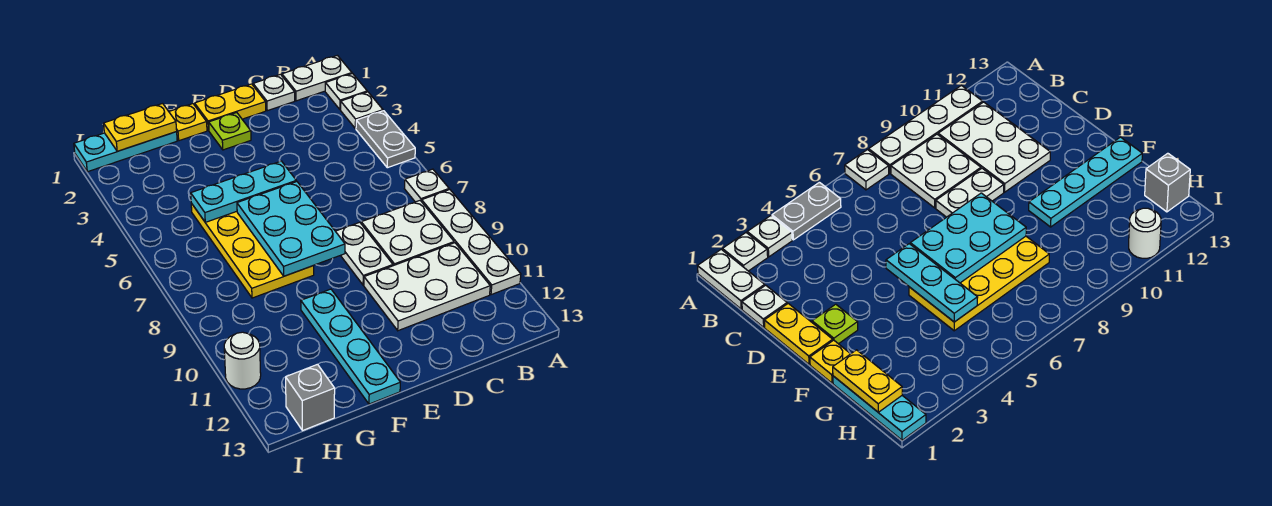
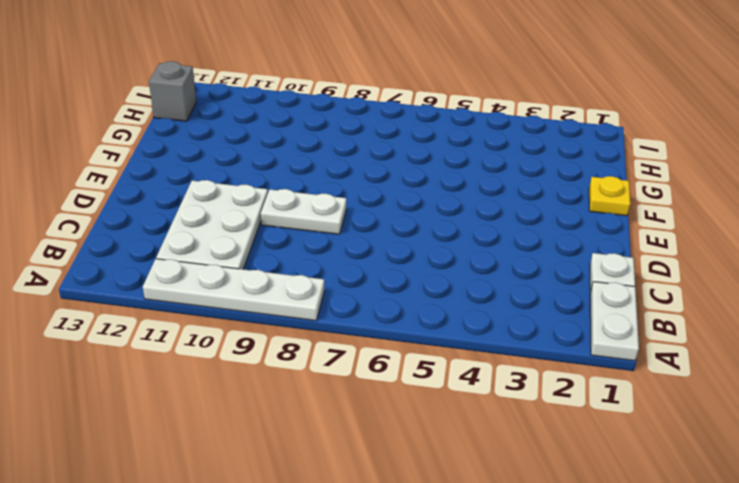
none -> white 1x1 plate [325,74,367,110]
none -> white 1x1 plate [341,92,383,129]
none -> grey 1x2 plate [356,111,415,168]

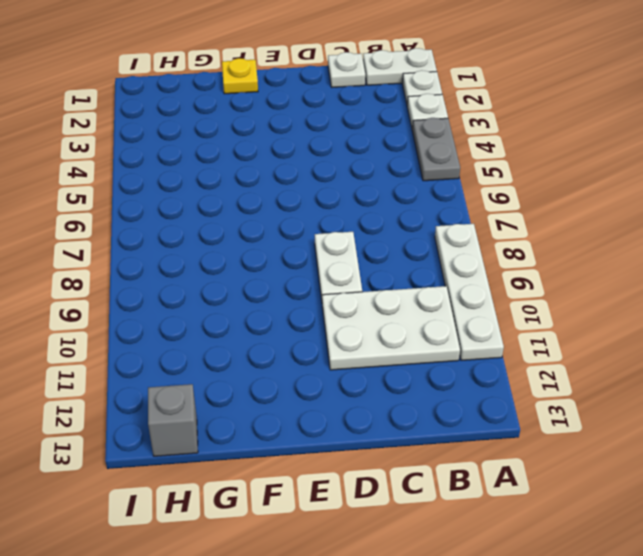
none -> white 1x1 plate [404,169,449,202]
none -> white 2x2 plate [361,201,454,266]
none -> yellow 1x2 plate [195,84,266,131]

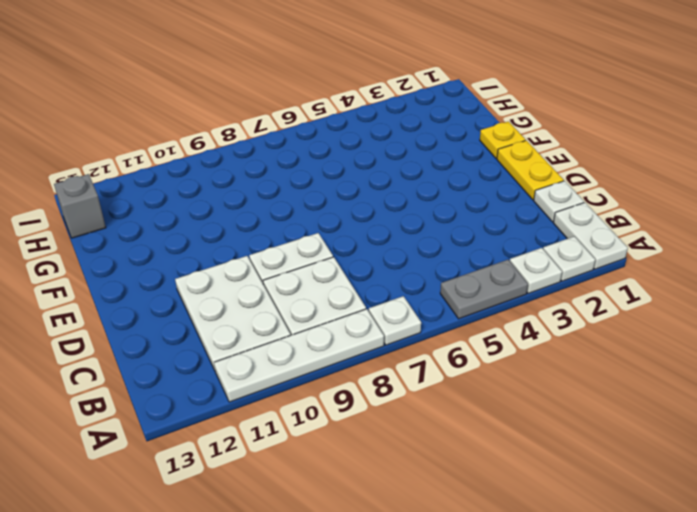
none -> lime 1x1 plate [209,113,251,150]
none -> yellow 2x4 plate [191,203,314,298]
none -> cyan 1x4 plate [301,289,400,404]

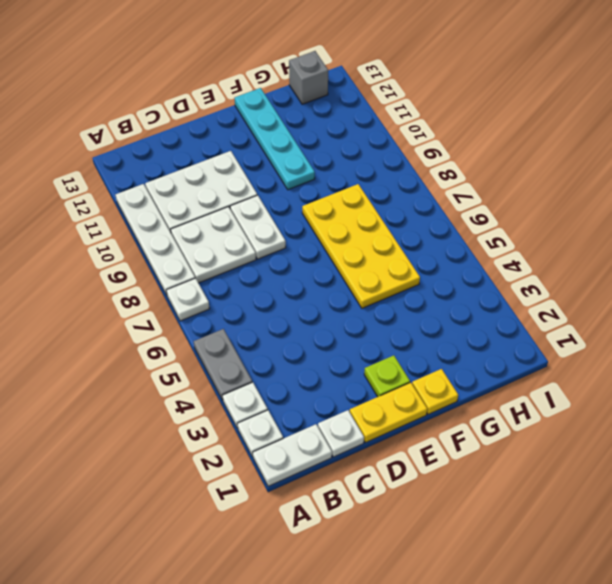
none -> cyan 1x3 plate [74,132,177,172]
none -> white 1x1 round brick [224,332,261,389]
none -> cyan 1x3 plate [191,161,296,222]

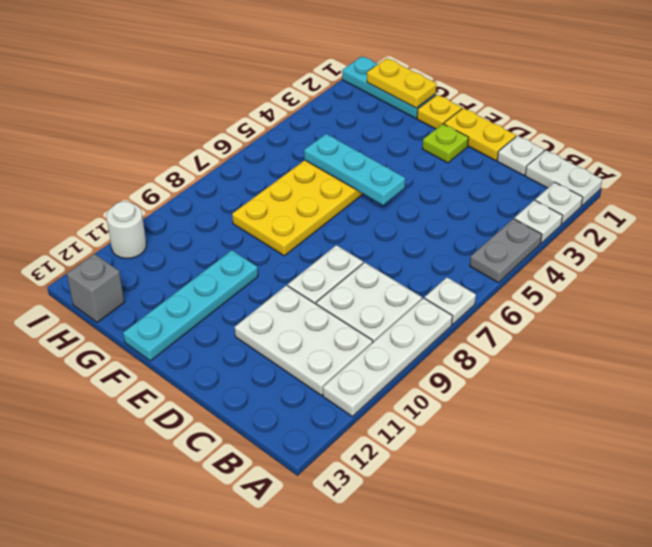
none -> cyan 2x3 plate [237,181,345,276]

